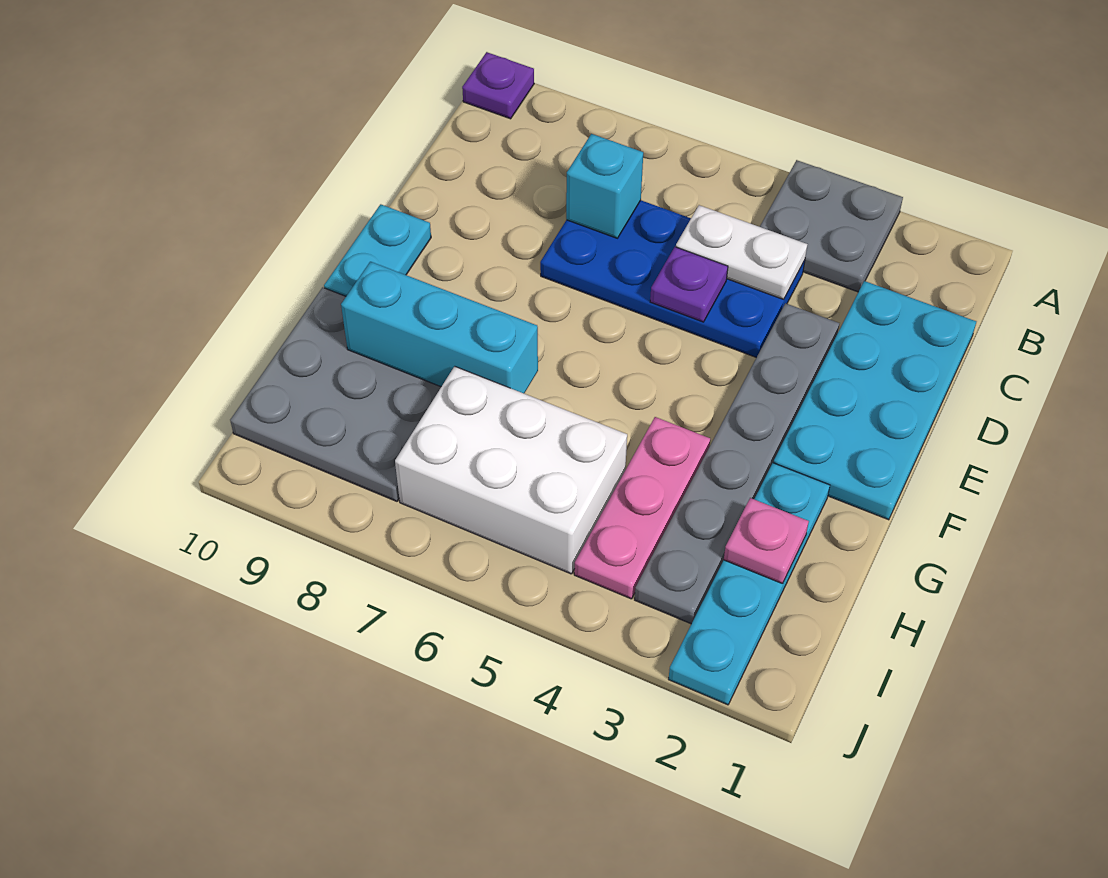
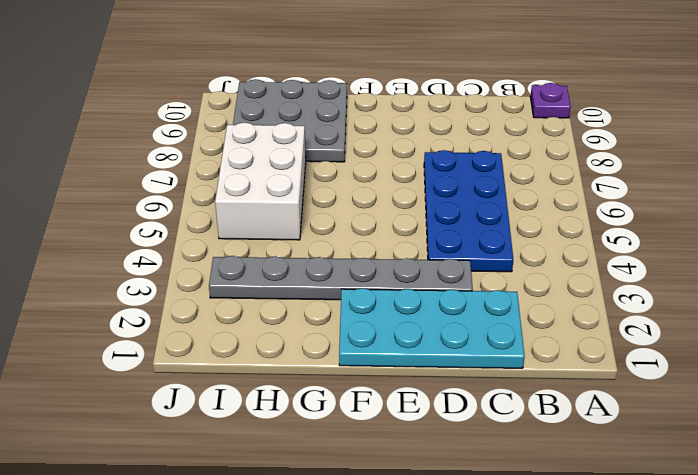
none -> grey 2x2 plate [760,160,903,292]
none -> cyan 1x2 plate [324,204,431,296]
none -> cyan 1x4 plate [668,463,830,705]

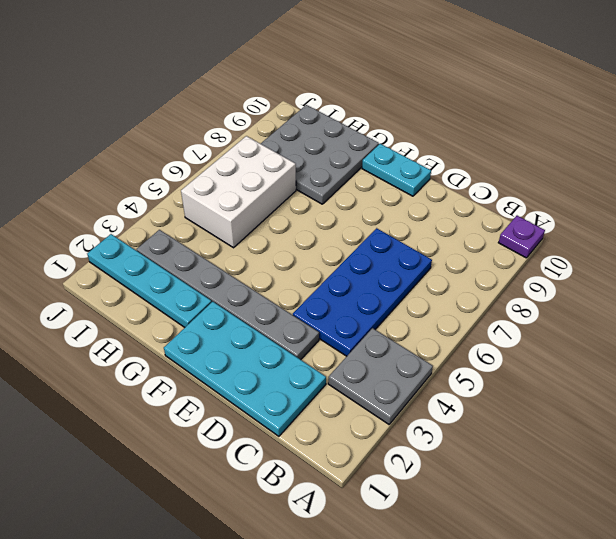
none -> pink 1x3 plate [574,417,710,599]
none -> white 1x2 plate [676,205,807,299]
none -> cyan 1x1 brick [566,134,643,238]

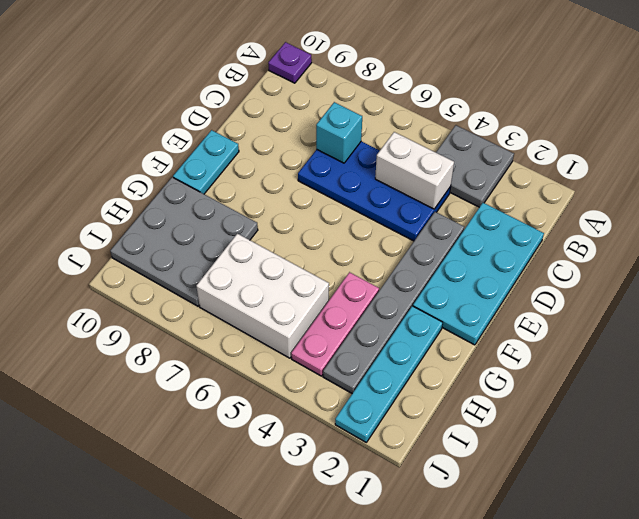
white 1x2 brick [375,132,454,209] -> white 1x2 plate [676,205,807,299]
none -> purple 1x1 plate [650,247,728,322]
none -> cyan 1x3 brick [341,262,538,393]
none -> pink 1x1 plate [724,498,809,584]

